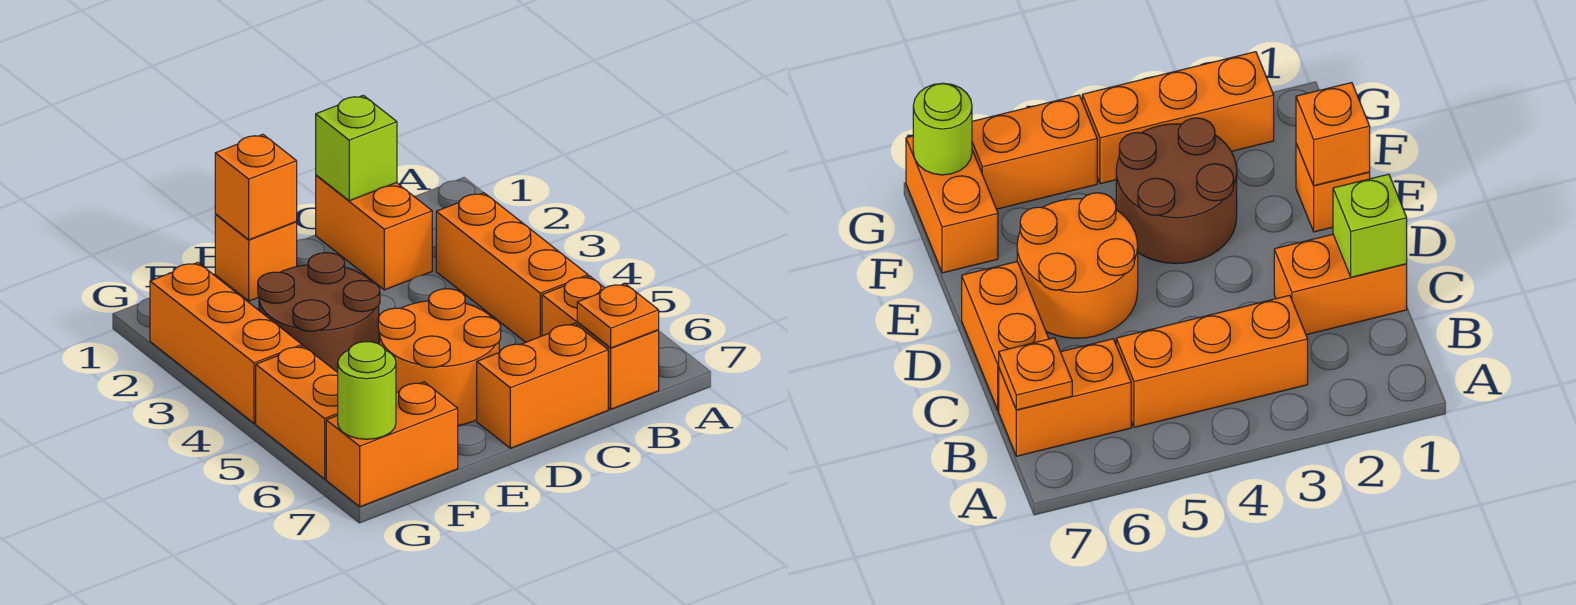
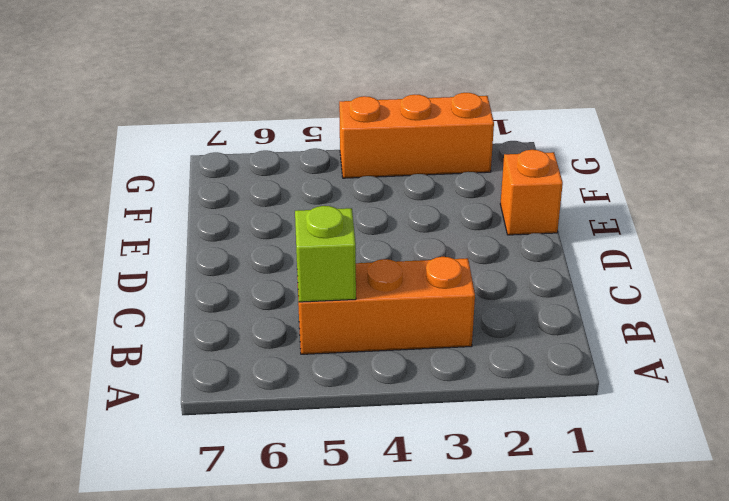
lime 1x1 brick [295,206,356,302] -> lime 1x1 brick moved to [316,95,397,201]
none -> orange 1x2 brick [542,276,659,409]
none -> orange 1x2 brick [316,175,432,290]
none -> orange 1x2 brick [477,323,608,448]

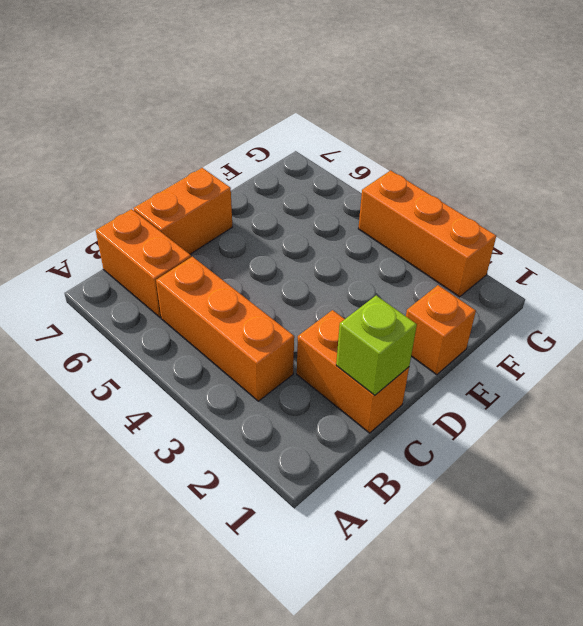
none -> orange 2x2 round brick [378,289,501,425]
none -> brown 2x2 round brick [258,253,380,373]
none -> orange 1x2 brick [326,382,458,507]

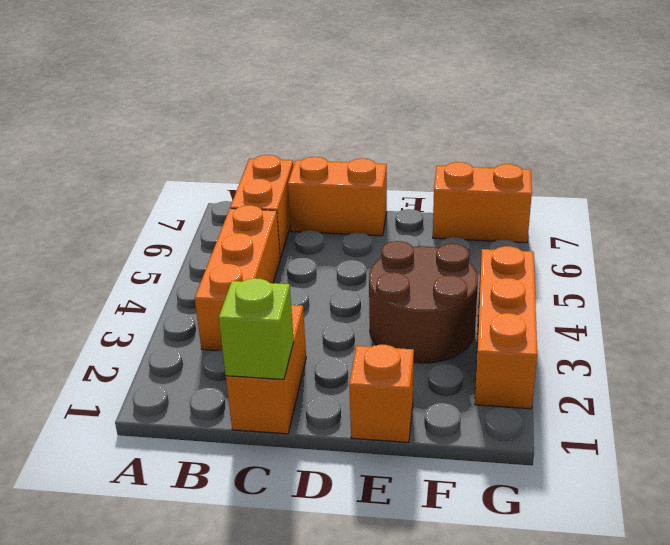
none -> orange 2x2 round brick [378,289,501,425]
none -> orange 1x2 brick [256,346,338,479]
none -> orange 1x1 plate [577,284,659,348]

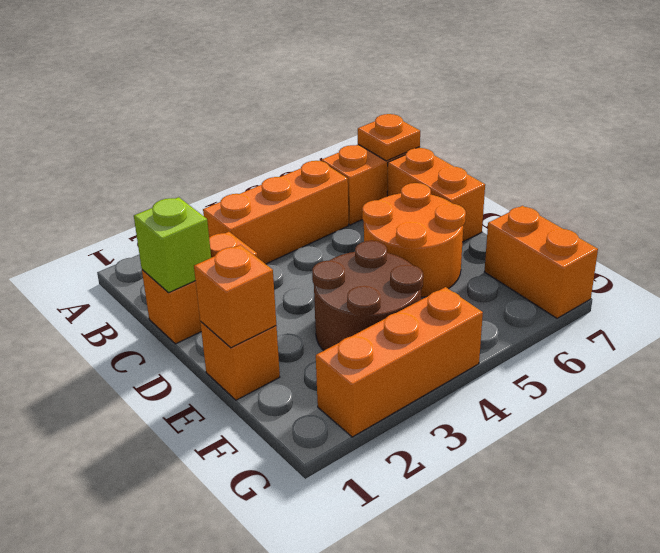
none -> orange 1x2 brick [256,346,338,479]
none -> lime 1x1 round brick [338,342,396,439]

